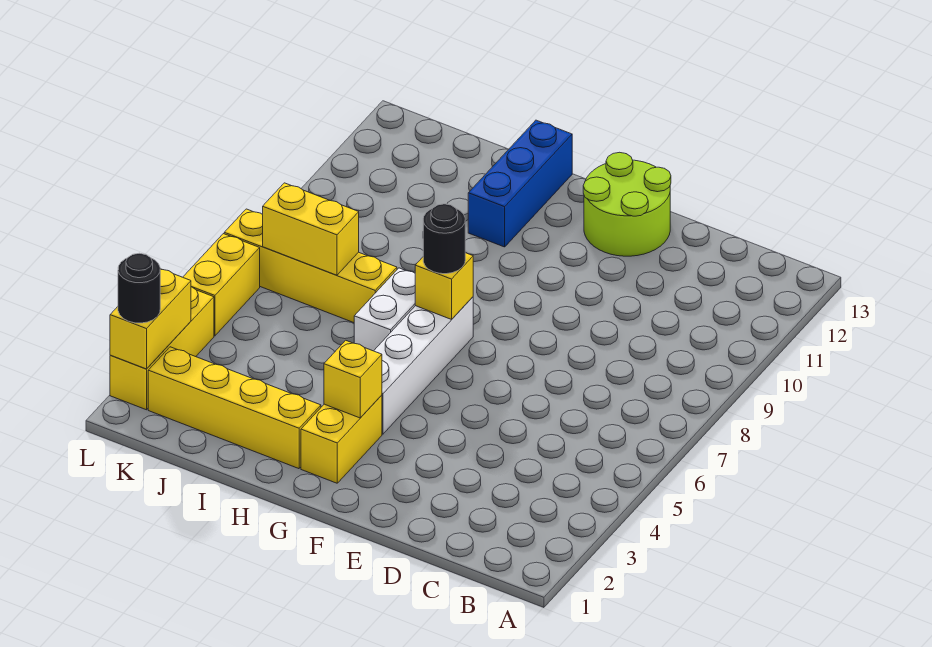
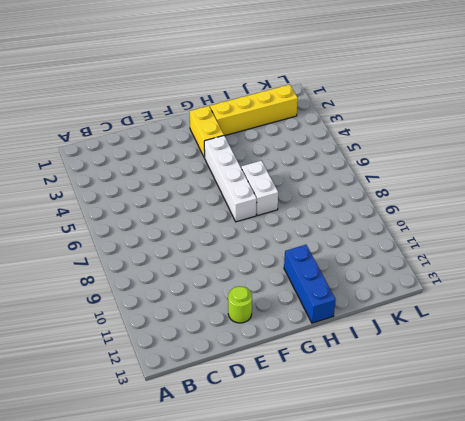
lime 1x1 round brick [228,286,252,323] -> lime 2x2 round brick [583,152,671,256]
none -> yellow 1x4 brick [224,209,397,323]
none -> yellow 1x3 brick [110,287,214,410]
none -> yellow 1x2 brick [183,234,260,336]

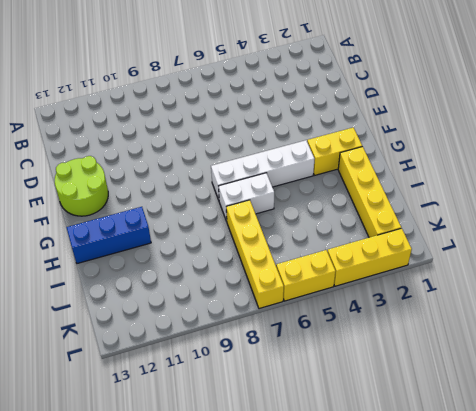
none -> yellow 1x1 brick [324,340,382,418]
none -> yellow 1x1 brick [415,253,473,319]
none -> yellow 1x2 brick [263,183,359,275]

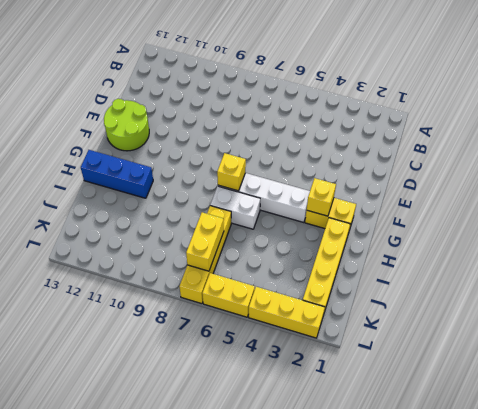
none -> yellow 1x2 brick [110,269,191,369]
none -> black 1x1 round brick [423,204,465,274]
none -> black 1x1 round brick [118,253,160,323]

